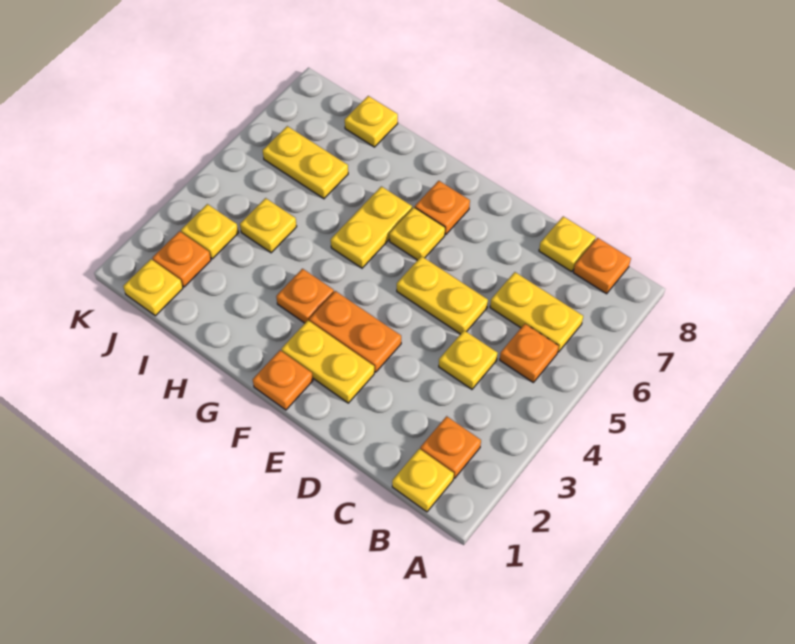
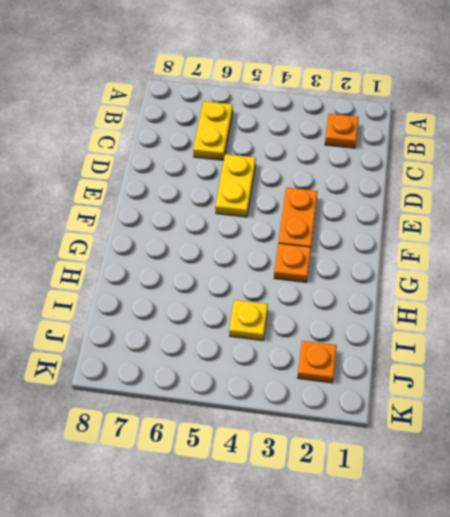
none -> yellow 1x1 plate [392,449,454,512]
none -> orange 1x1 plate [500,324,559,382]
none -> orange 1x1 plate [573,238,631,294]

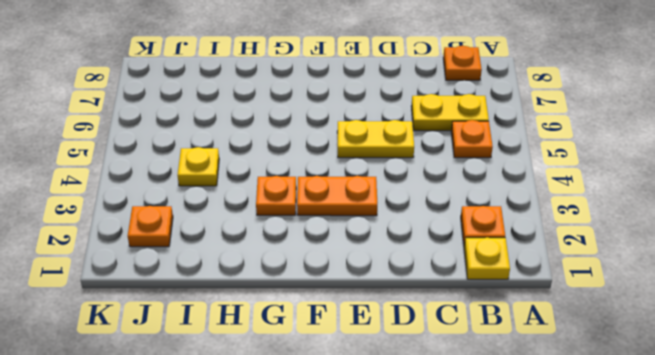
none -> yellow 1x1 plate [439,330,498,389]
none -> yellow 1x1 plate [539,216,596,272]
none -> yellow 1x2 plate [281,320,374,403]

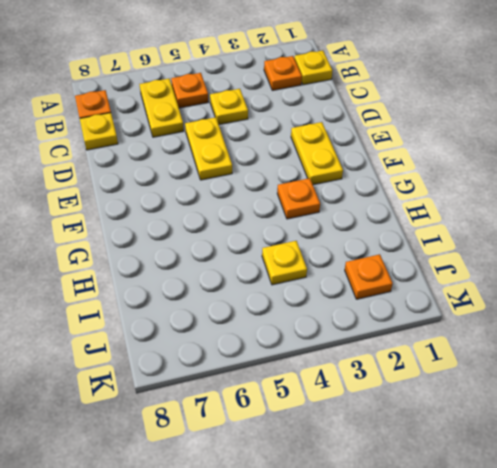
none -> orange 1x2 plate [309,291,401,372]
none -> orange 1x1 plate [253,350,313,410]
none -> yellow 1x1 plate [389,207,445,260]

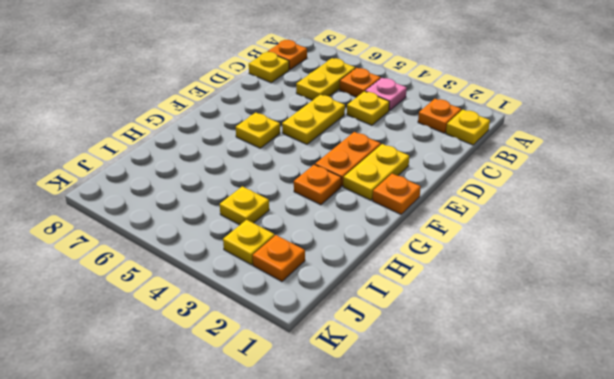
pink 1x1 plate [365,78,407,111] -> none
none -> orange 1x1 plate [415,181,470,235]
none -> yellow 1x2 plate [331,186,412,268]
none -> yellow 1x2 plate [263,126,348,199]

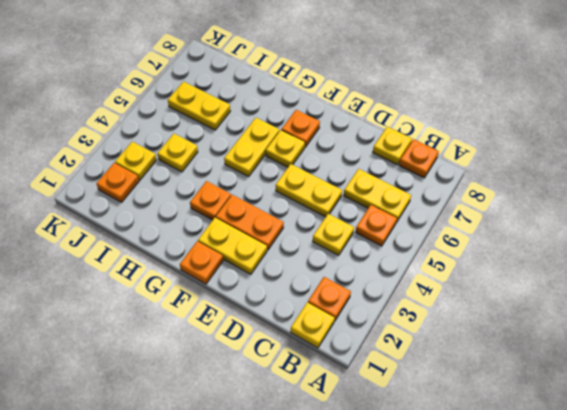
none -> yellow 1x1 plate [345,96,398,147]
none -> yellow 1x1 plate [123,259,183,316]

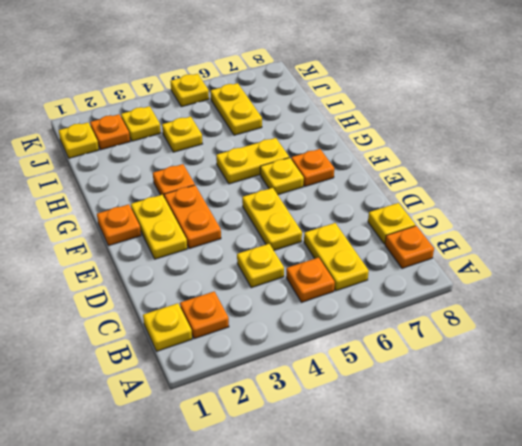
yellow 1x1 plate [170,74,209,107] -> yellow 1x1 plate moved to [345,96,398,147]

